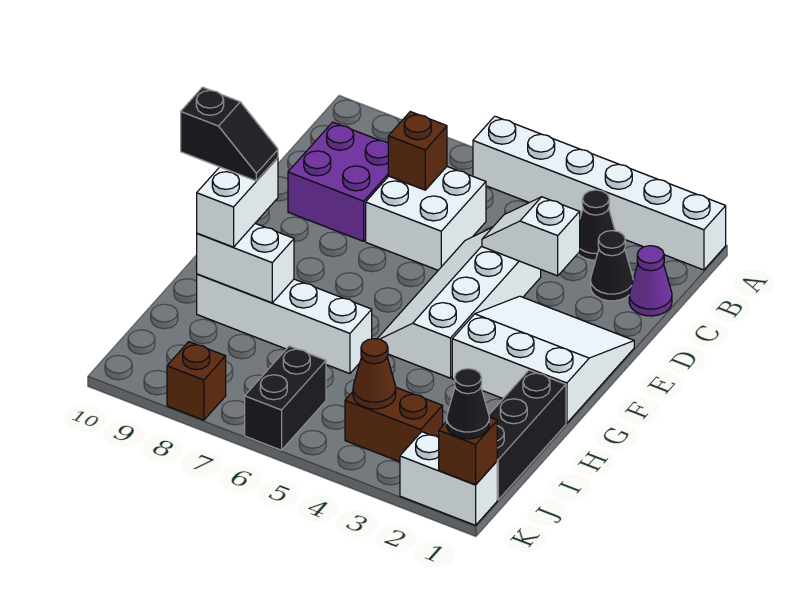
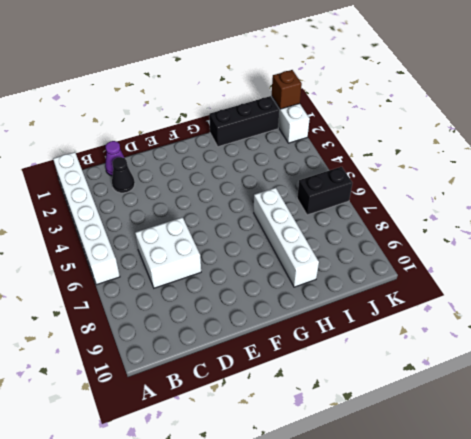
none -> black 1x1 cone [578,190,615,260]
none -> purple 2x2 brick [288,122,388,241]
none -> white 2x4 slope [377,228,541,378]

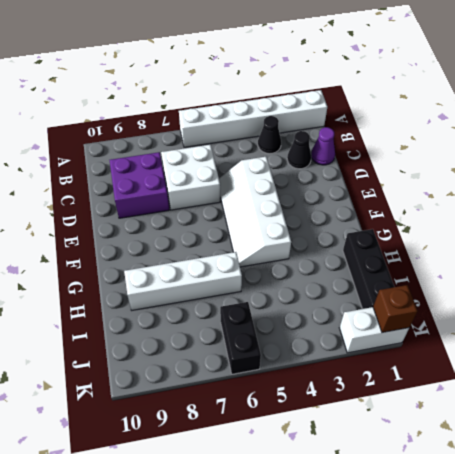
none -> white 3x3 slope [452,296,634,423]
none -> brown 1x2 brick [345,388,443,462]
none -> brown 1x1 brick [167,342,226,420]

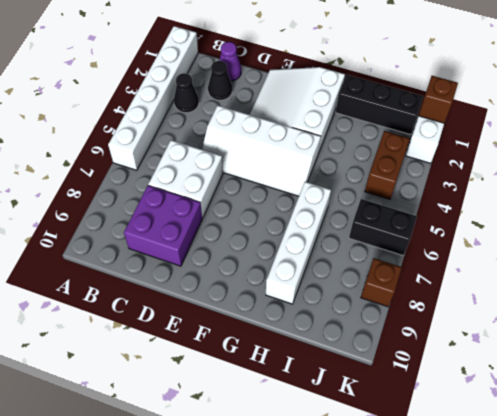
none -> brown 1x1 brick [388,112,447,190]
none -> white 1x2 slope [482,197,580,276]
none -> white 1x2 brick [197,223,294,303]

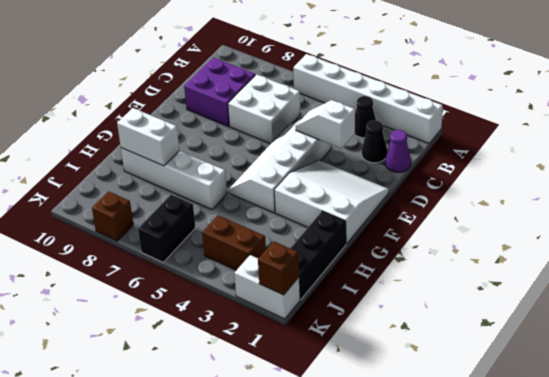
none -> brown 1x1 brick [388,112,447,190]
none -> brown 1x1 cone [353,339,396,409]
none -> white 1x2 brick [197,158,278,247]

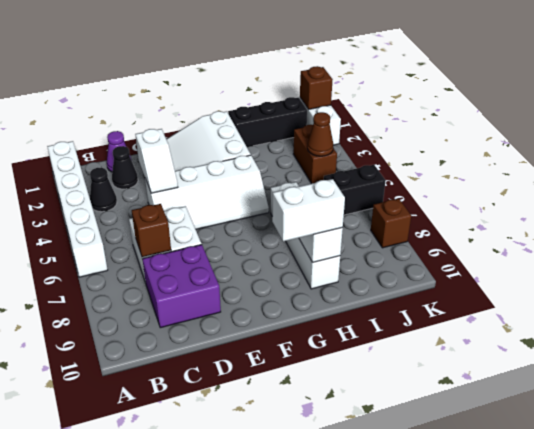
none -> black 1x1 cone [447,369,489,439]
none -> black 1x2 slope [181,87,278,181]

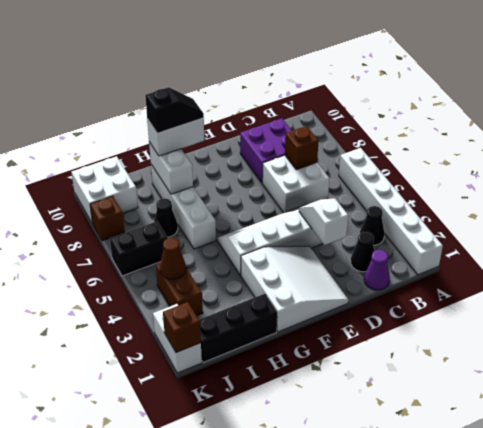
black 1x2 slope [145,87,204,133] -> black 1x2 slope turned to [181,87,278,181]
black 1x1 cone [154,198,178,237] -> black 1x1 cone moved to [447,369,489,439]
white 2x2 brick [71,156,138,224] -> none

